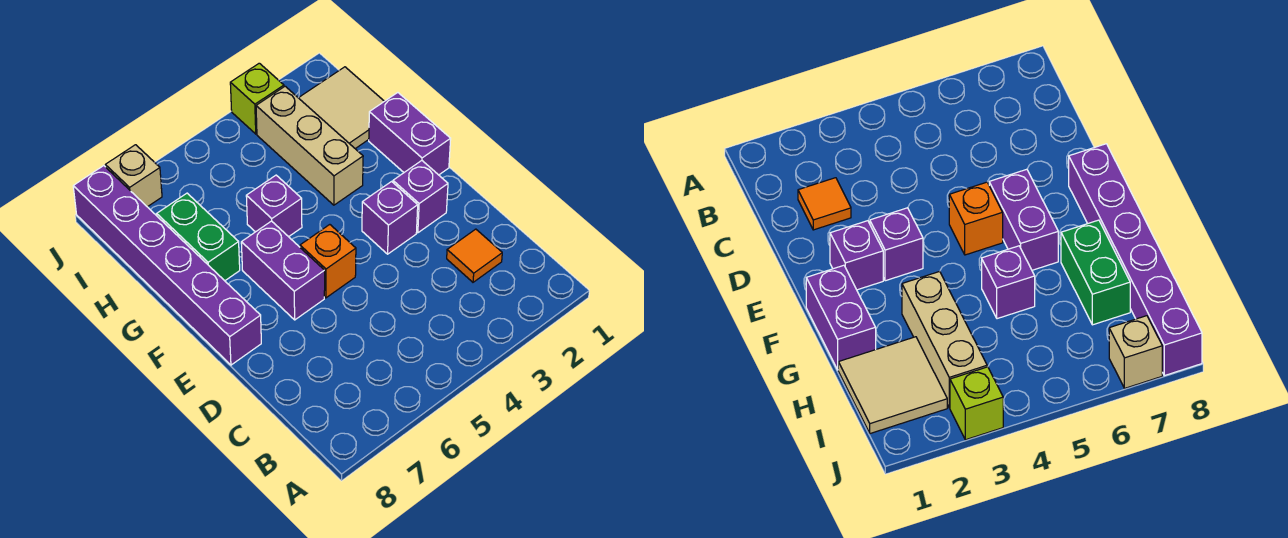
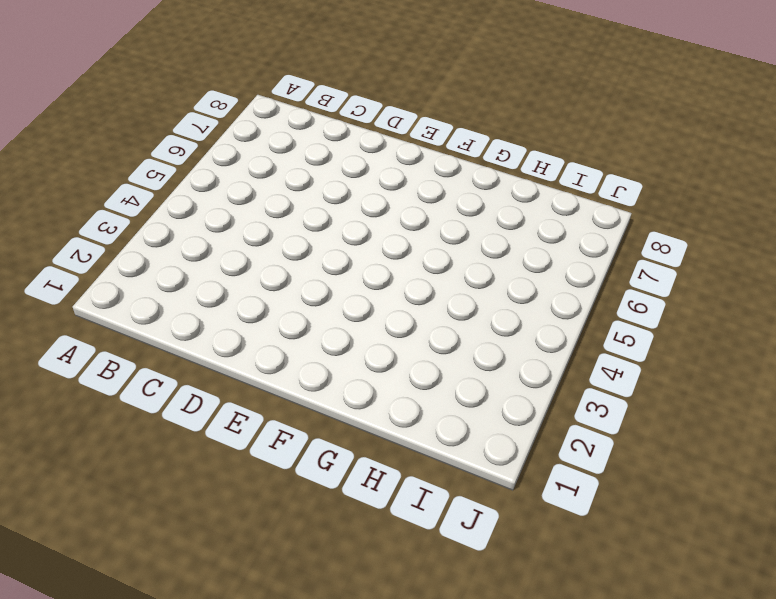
none -> orange 1x1 tile [447,229,502,282]
none -> purple 1x1 brick [393,161,448,233]
none -> purple 1x1 brick [362,182,418,254]

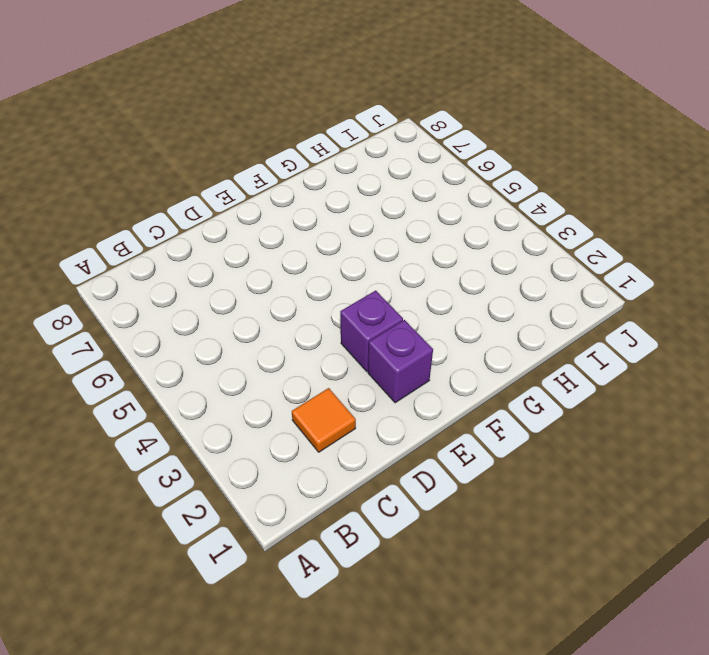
none -> orange 1x1 brick [300,225,356,298]
none -> purple 1x2 brick [241,221,325,320]
none -> purple 1x6 brick [73,166,261,365]

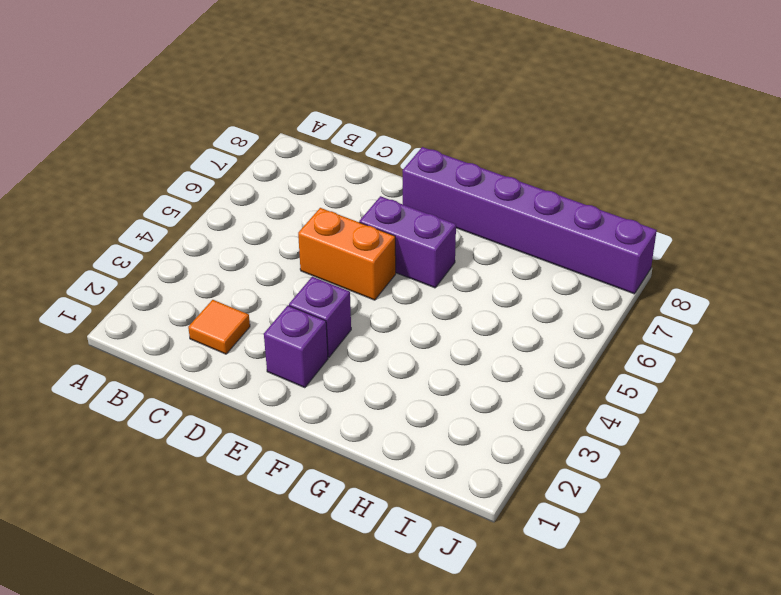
orange 1x2 brick [298,208,396,300] -> orange 1x1 brick [300,225,356,298]
none -> purple 1x2 brick [369,93,451,175]
none -> tan 1x3 brick [256,86,363,205]
none -> purple 1x1 brick [246,175,302,237]

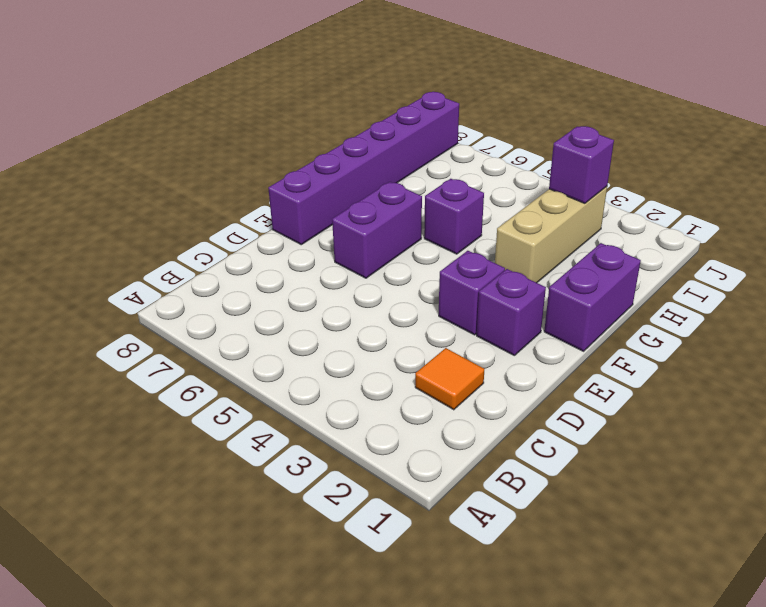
purple 1x1 brick [549,126,614,203] -> none
none -> orange 1x1 brick [300,225,356,298]
none -> green 1x2 brick [157,193,240,281]
none -> tan 2x2 tile [299,67,384,149]

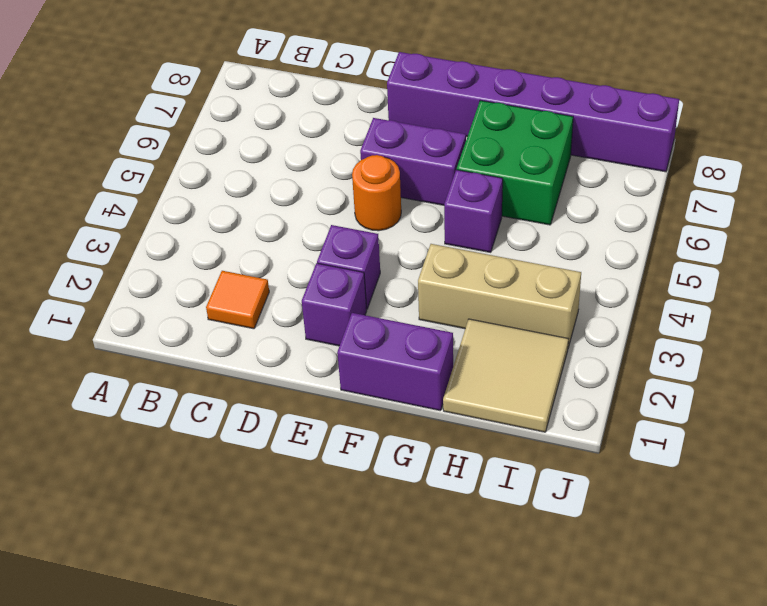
orange 1x1 round brick [352,155,401,231] -> orange 1x1 brick [300,225,356,298]
green 2x2 brick [457,101,573,225] -> green 1x2 brick [157,193,240,281]
none -> lime 1x1 brick [230,63,284,134]
none -> tan 1x1 brick [105,145,162,207]

